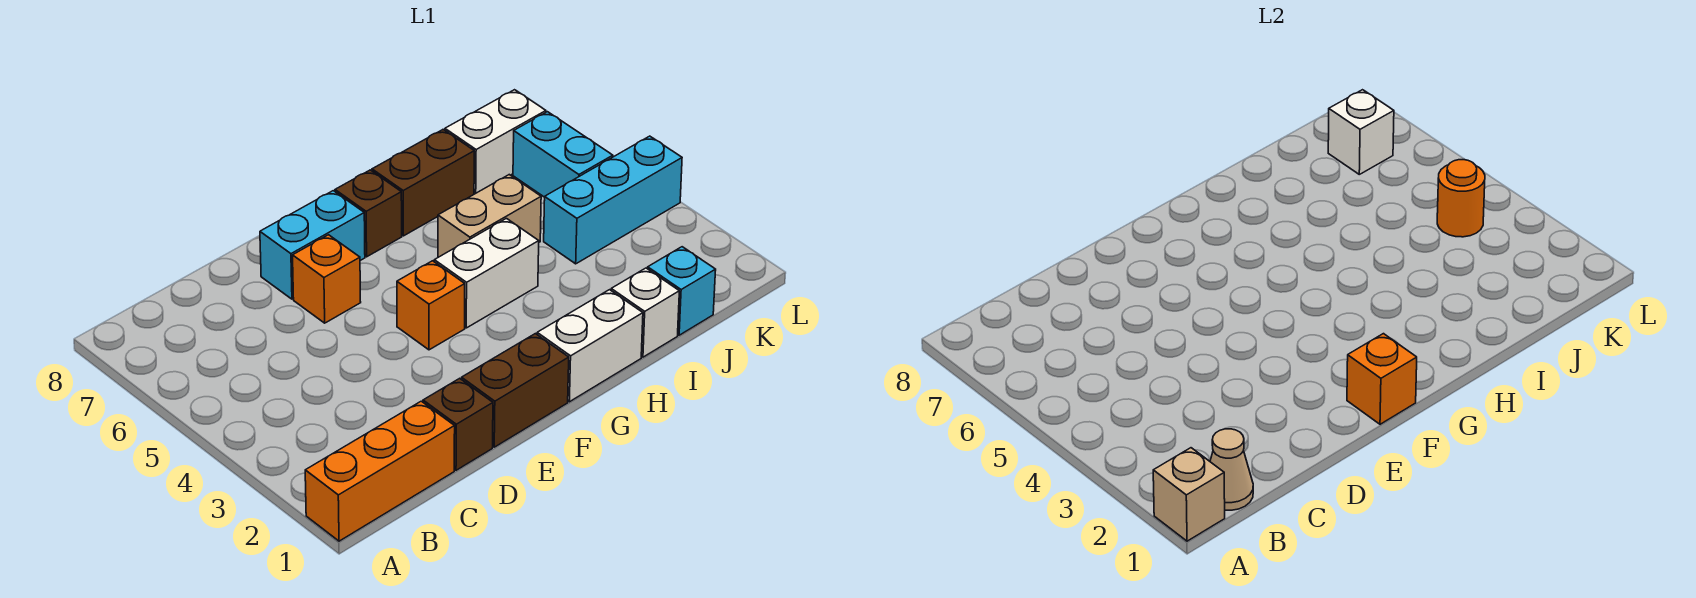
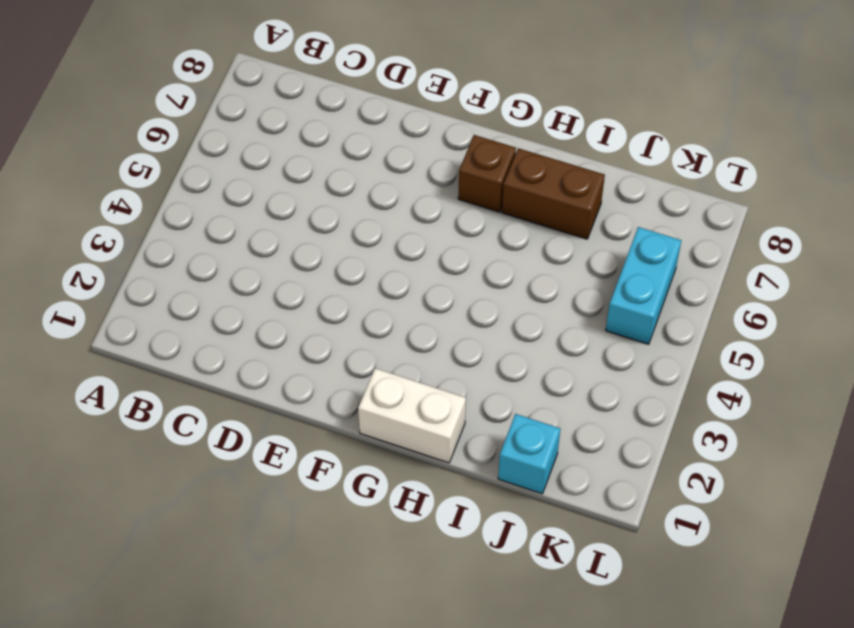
none -> orange 1x3 brick [305,401,455,541]
none -> brown 1x1 brick [423,378,493,470]
none -> brown 1x2 brick [462,334,569,447]

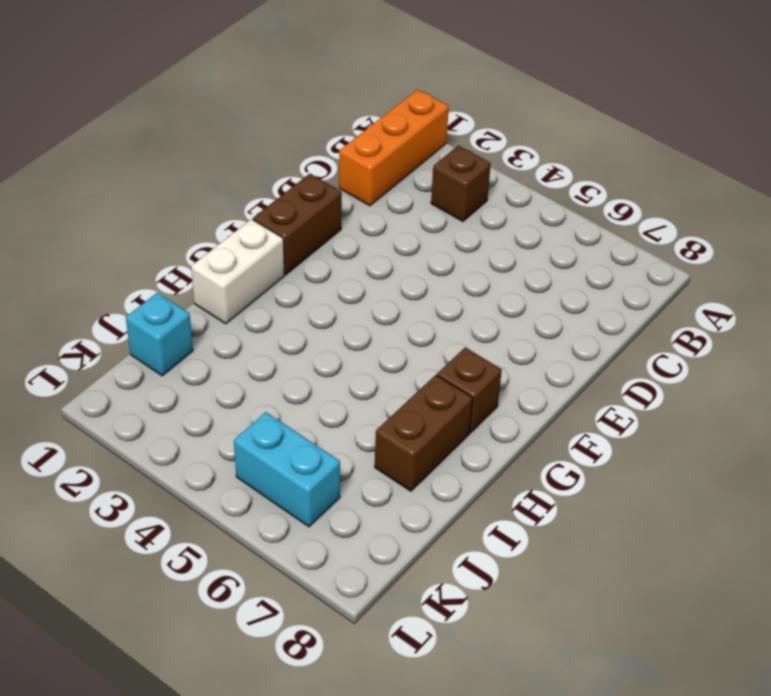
brown 1x1 brick [431,145,491,221] -> brown 1x1 brick moved to [423,378,493,470]
none -> orange 1x1 brick [293,235,361,323]
none -> cyan 1x2 brick [260,191,365,299]
none -> orange 1x1 brick [397,261,465,350]

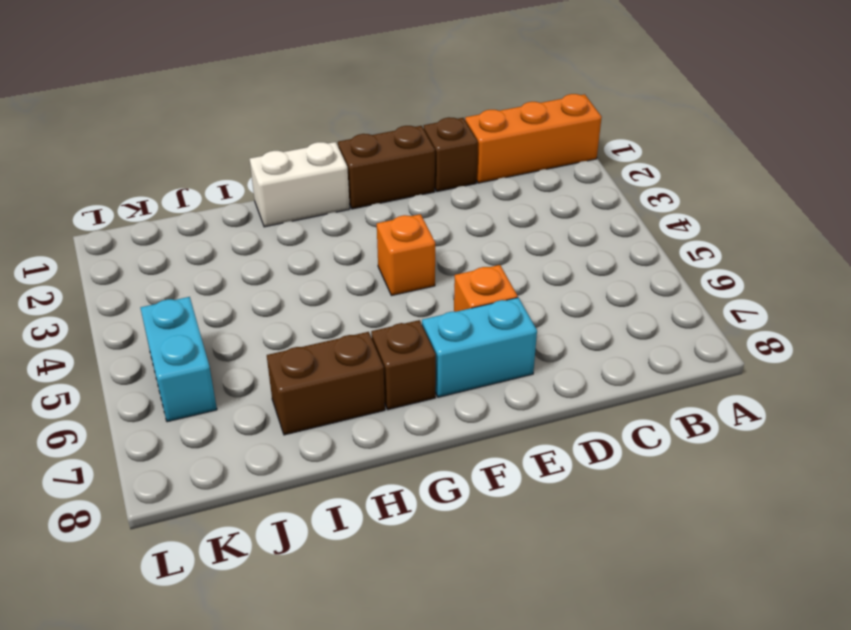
none -> white 1x2 brick [434,218,539,328]
none -> tan 1x2 brick [438,175,541,257]
none -> white 1x1 brick [611,268,679,357]

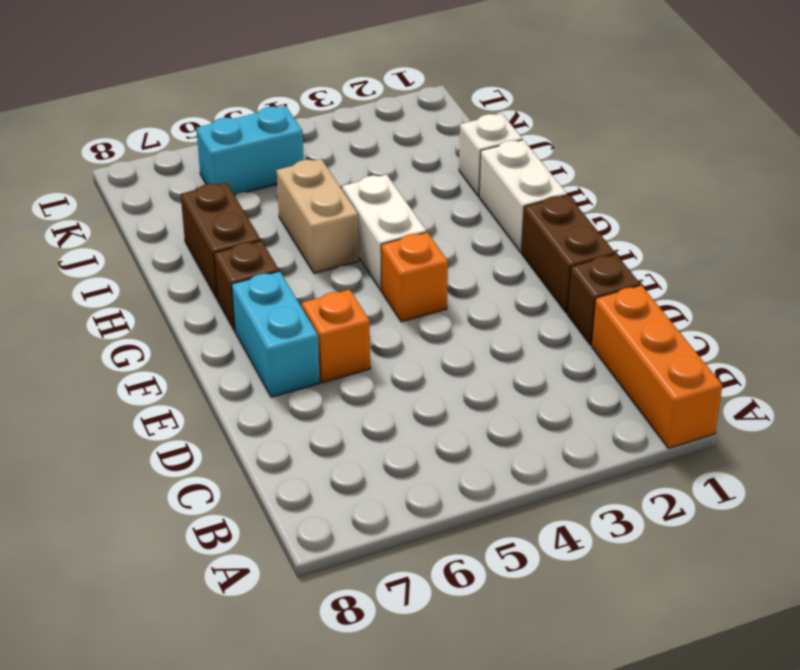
none -> cyan 1x1 brick [648,247,716,335]
none -> cyan 1x3 brick [544,136,682,264]
none -> white 1x2 brick [445,90,546,194]

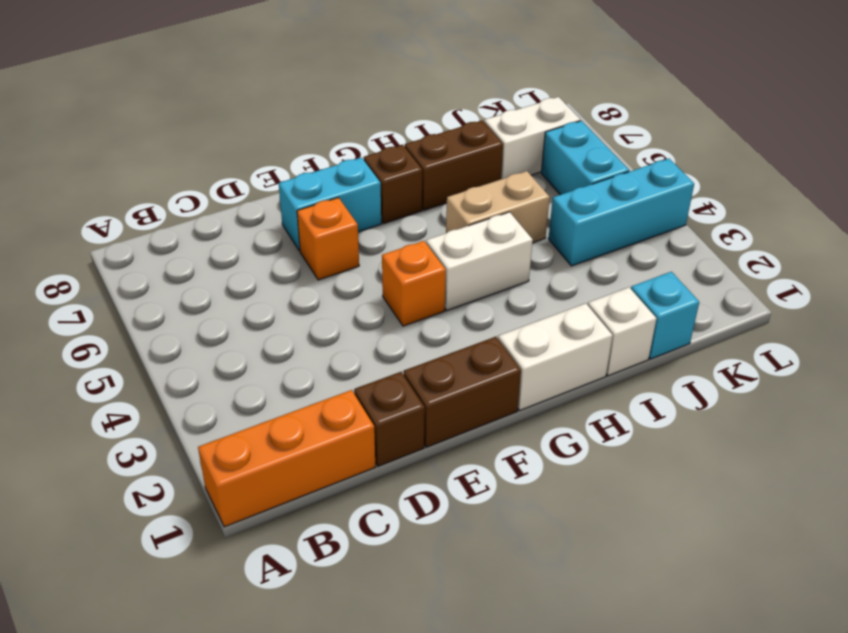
none -> tan 1x1 brick [1153,448,1225,541]
none -> tan 1x1 cone [1210,429,1253,510]
none -> orange 1x1 brick [1347,334,1417,424]

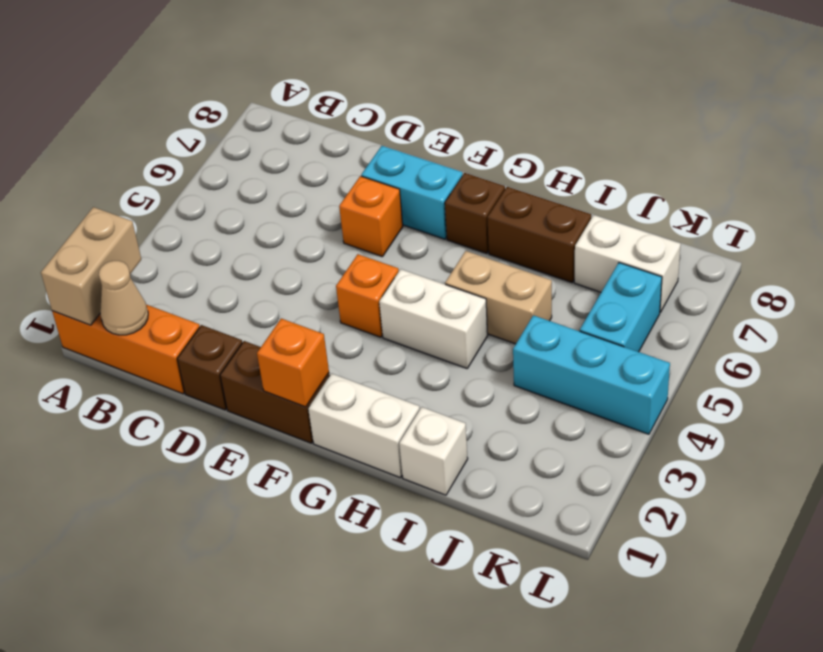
tan 1x2 brick [41,207,141,325] -> tan 1x1 brick [1153,448,1225,541]
none -> cyan 1x1 brick [648,247,716,335]
none -> orange 1x1 round brick [1437,160,1485,237]
none -> white 1x1 brick [1328,90,1394,174]

